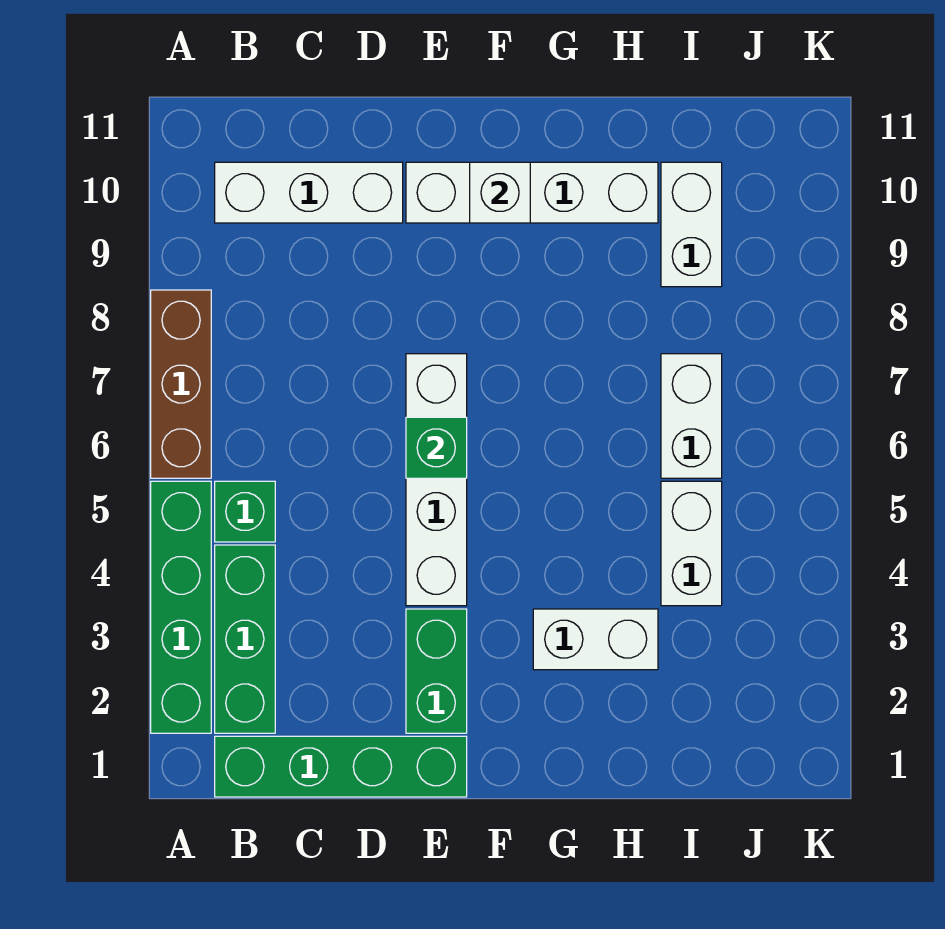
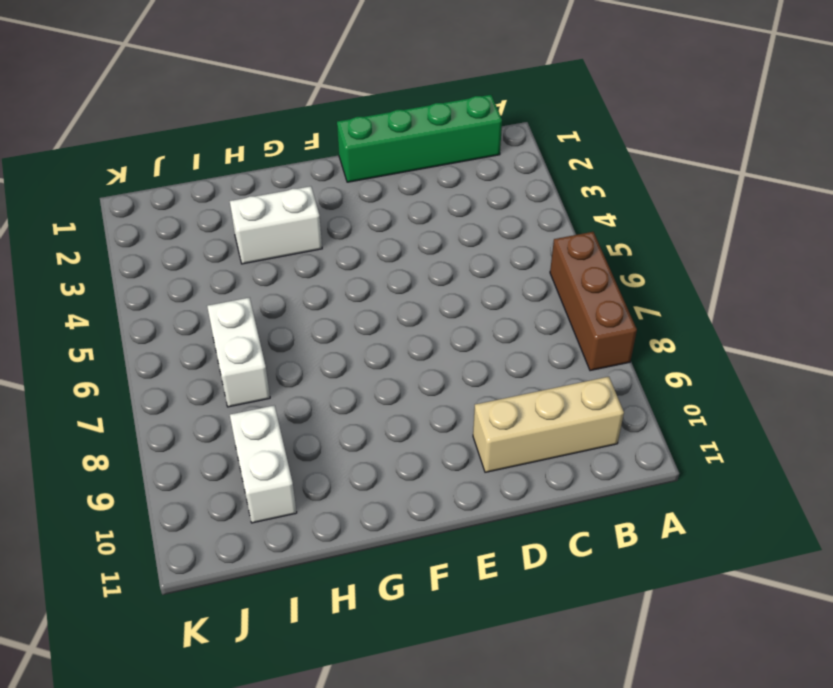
tan 1x3 brick [473,377,624,472] -> white 1x3 brick [215,162,403,223]
none -> green 1x4 brick [151,481,211,733]
none -> green 1x3 brick [215,545,275,733]
none -> green 1x1 brick [215,481,275,542]

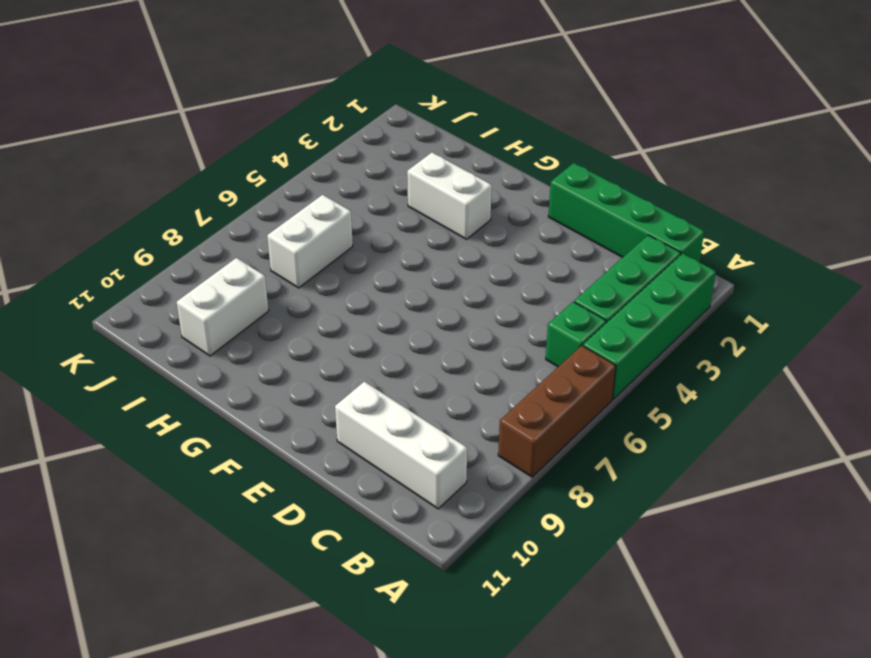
none -> green 1x2 brick [406,609,467,733]
none -> white 1x4 brick [406,354,467,606]
none -> white 1x4 brick [406,162,658,223]

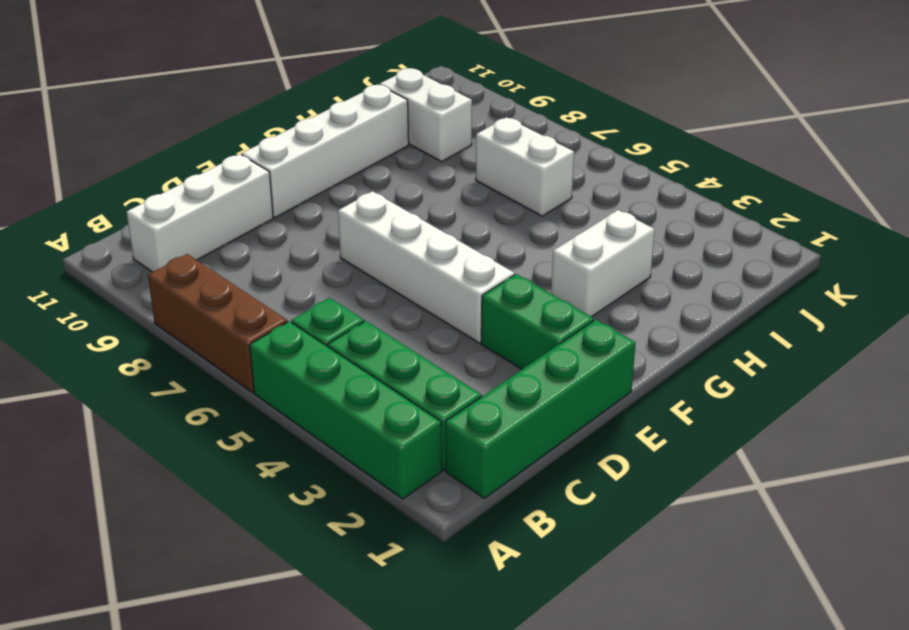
none -> white 1x2 brick [661,481,722,606]
none -> green 1x1 brick [406,417,467,478]
none -> white 1x1 brick [470,162,530,223]

